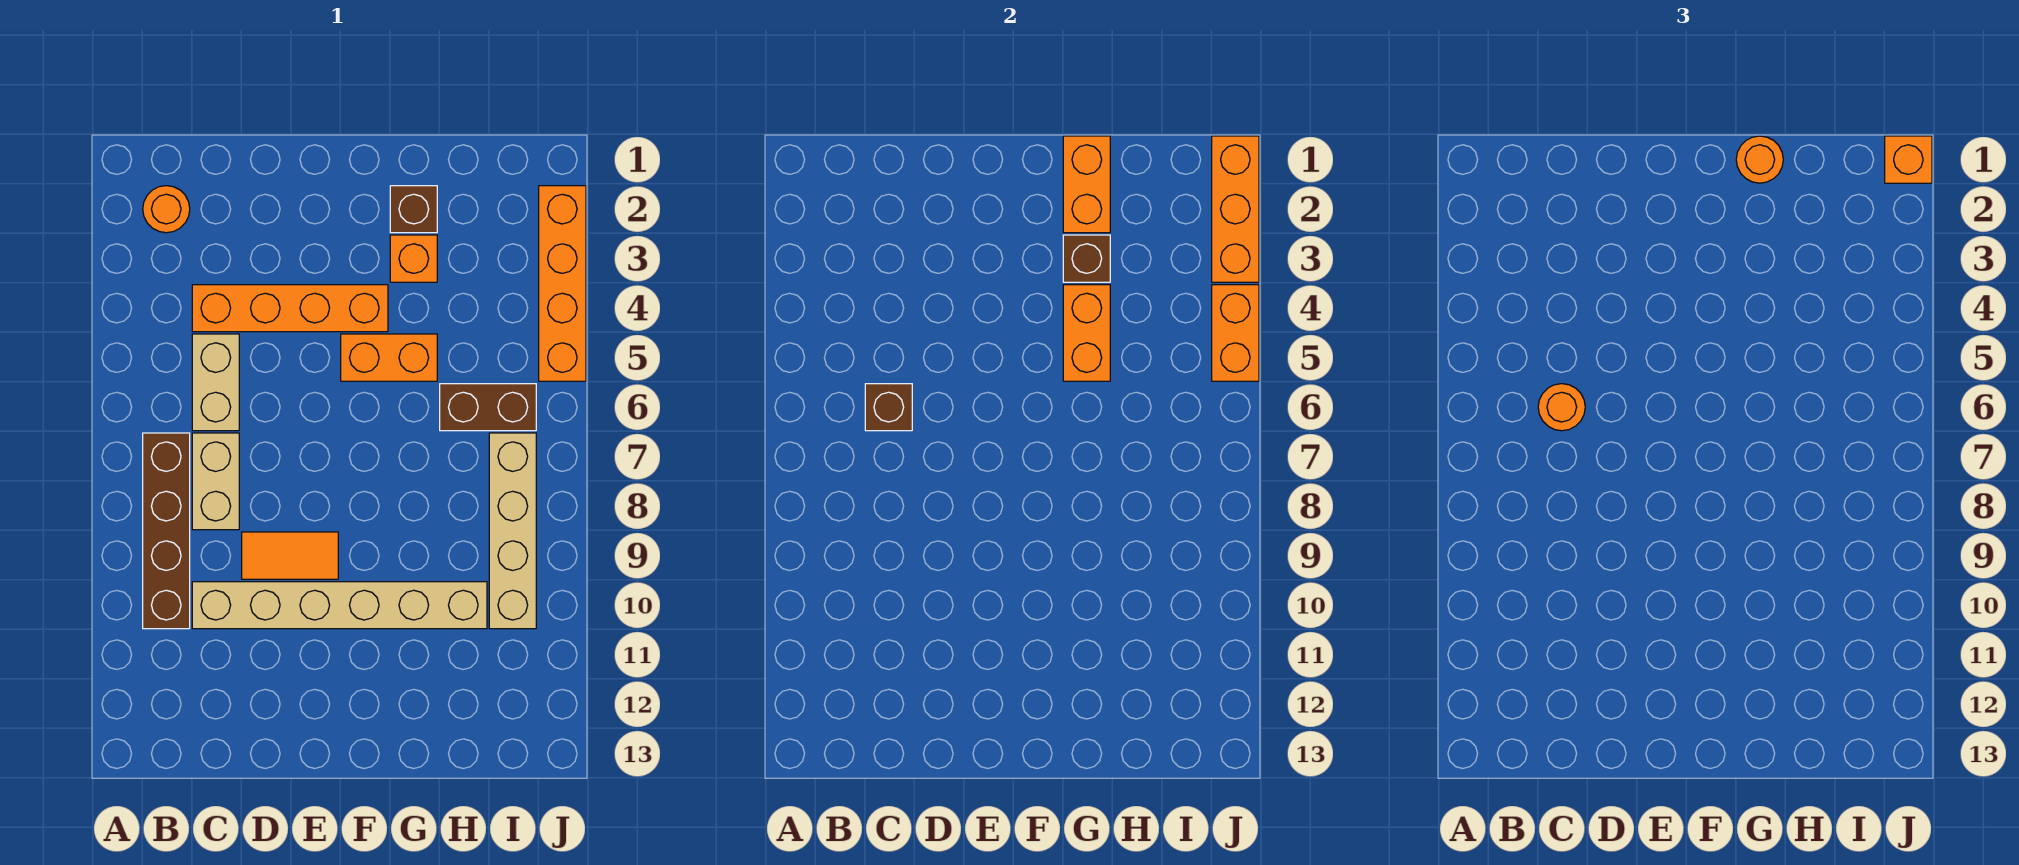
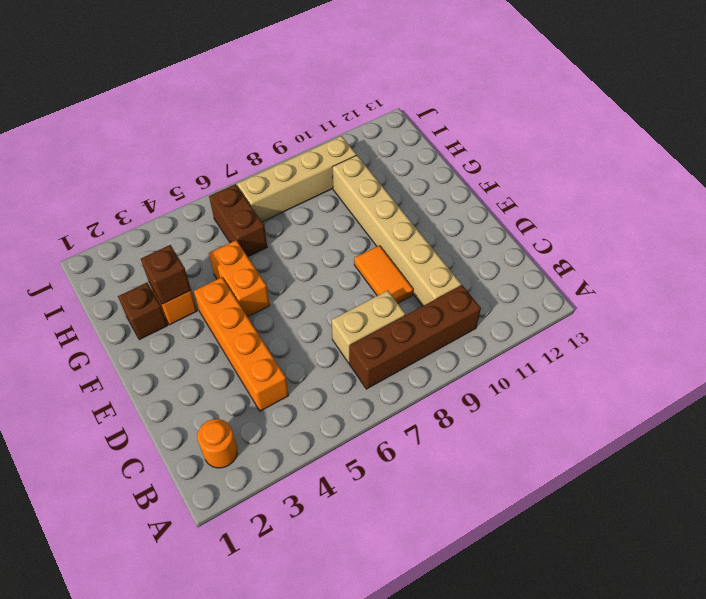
none -> tan 1x2 brick [192,334,239,431]
none -> orange 1x4 brick [539,186,586,381]
none -> brown 1x1 brick [865,384,912,431]

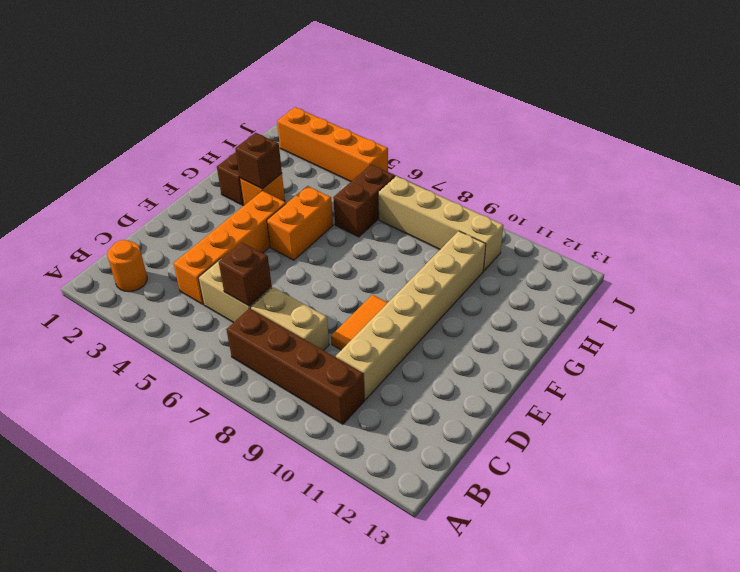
none -> orange 1x2 brick [1063,136,1110,233]
none -> orange 1x2 brick [1063,285,1110,381]
none -> orange 1x3 brick [1212,136,1259,282]

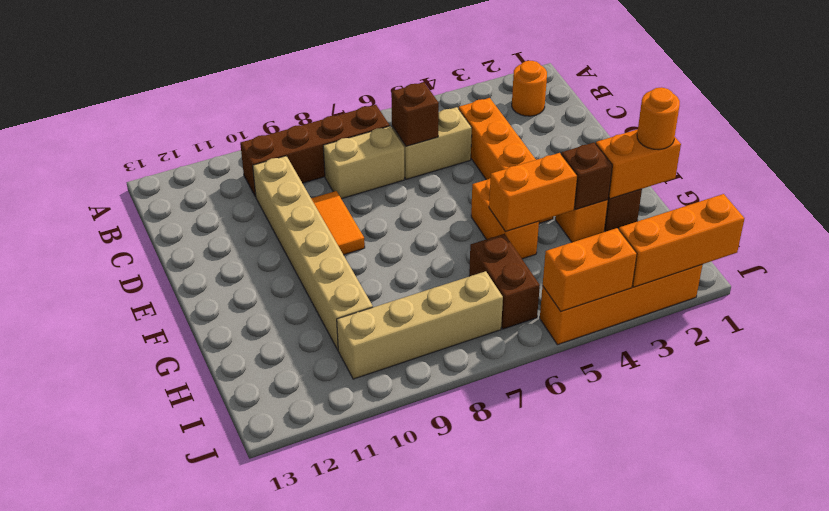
none -> orange 1x1 round brick [1538,384,1585,431]
none -> orange 1x1 brick [1885,136,1932,183]

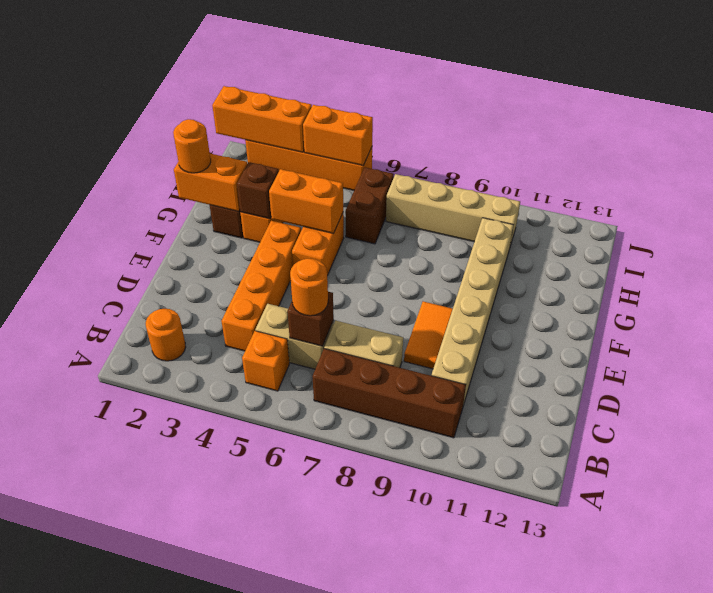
orange 1x1 brick [242,331,289,391] -> orange 1x1 brick moved to [1885,136,1932,183]

